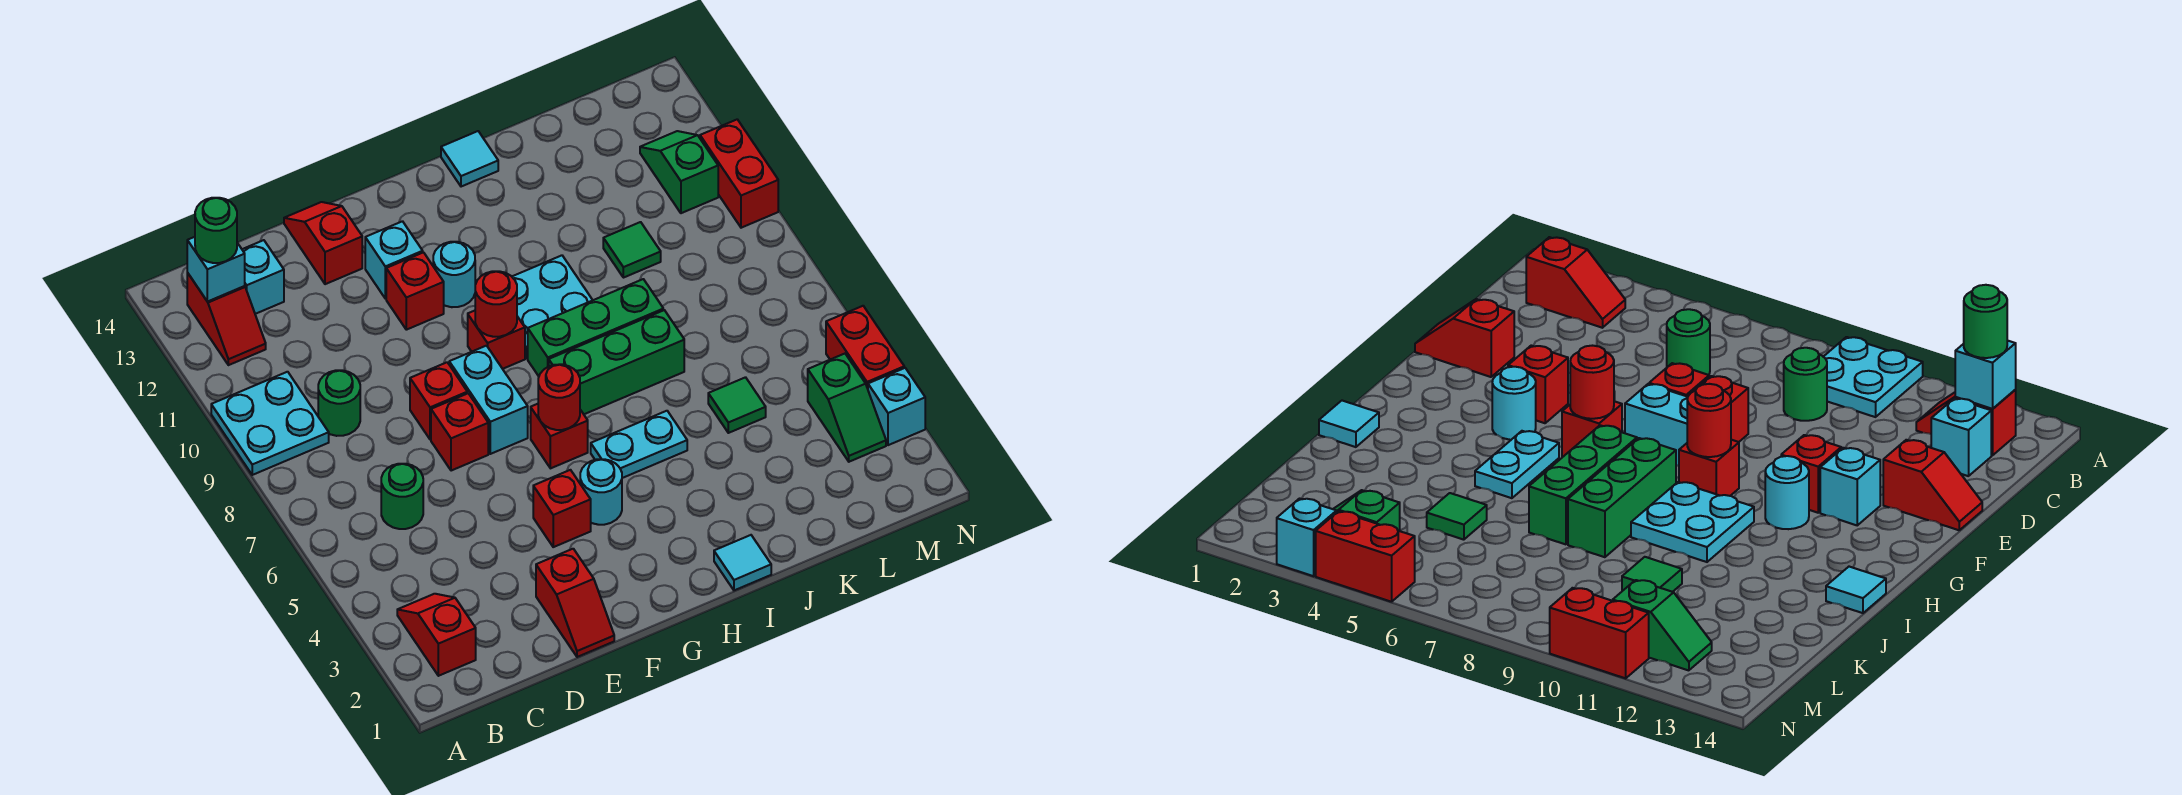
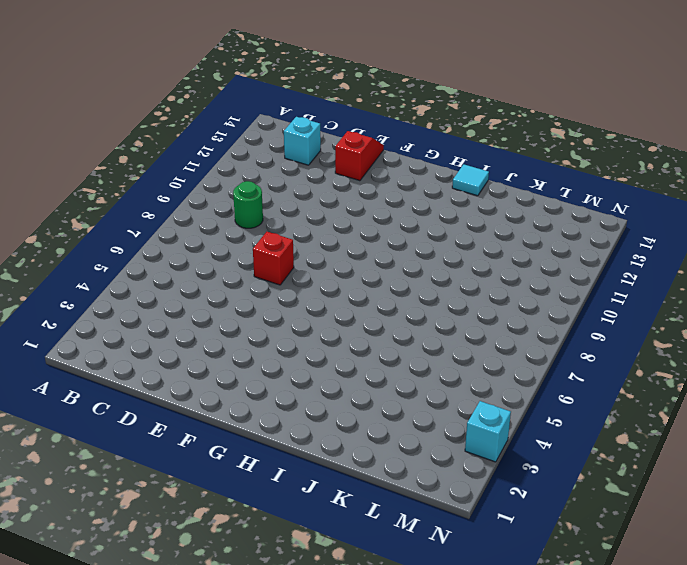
none -> cyan 2x2 plate [211,372,329,475]
none -> red 1x2 slope [397,594,476,676]
none -> red 1x2 slope [187,273,266,365]
none -> green 1x1 round brick [381,464,423,529]

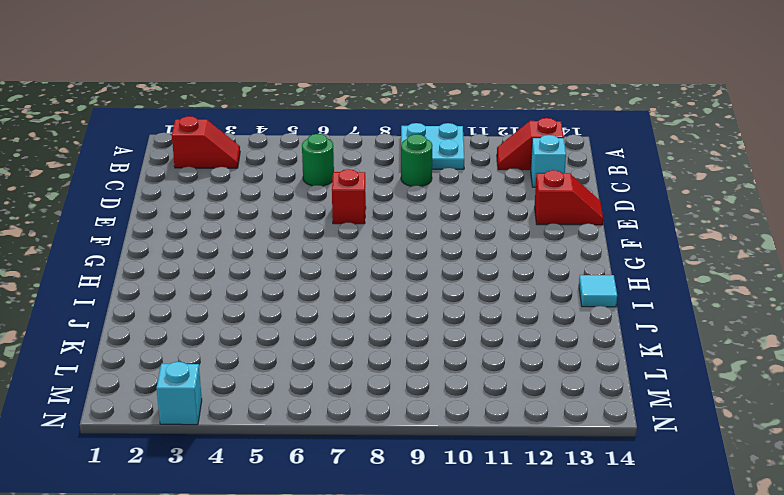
none -> red 1x2 slope [536,549,614,657]
none -> red 1x1 brick [410,362,467,440]
none -> red 1x1 brick [533,470,591,547]
none -> cyan 1x2 brick [449,346,528,454]

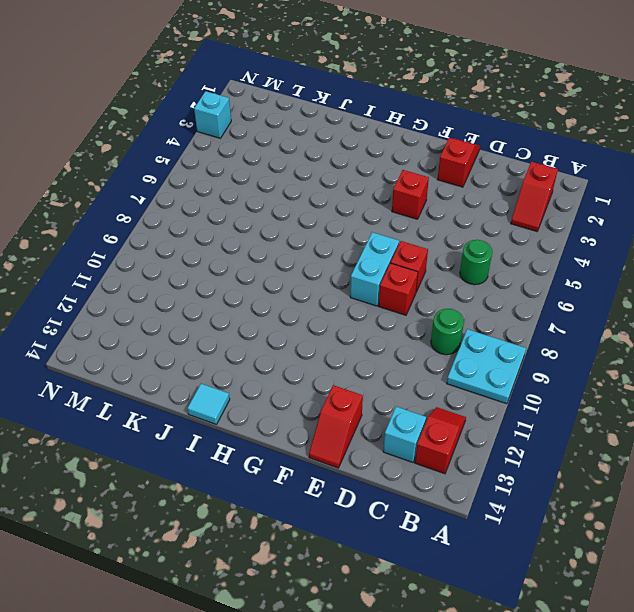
none -> red 1x1 brick [386,252,444,330]
none -> cyan 1x1 brick [365,221,423,299]
none -> cyan 1x1 round brick [580,459,622,525]
none -> red 1x1 brick [531,404,588,468]

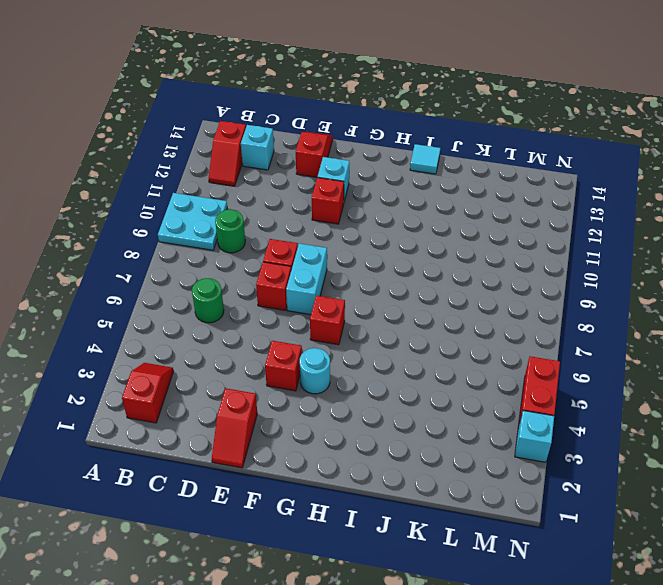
none -> red 1x1 brick [468,311,525,369]
none -> cyan 1x1 round brick [433,242,475,307]
none -> cyan 1x2 plate [591,411,687,478]
none -> green 1x3 brick [549,310,684,414]

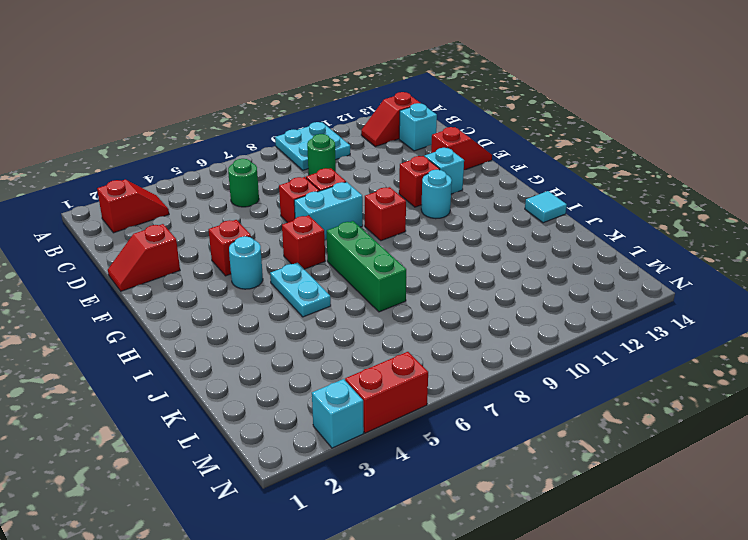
none -> green 1x3 brick [528,279,663,376]
none -> cyan 2x2 plate [512,255,593,358]
none -> cyan 1x1 tile [714,535,771,590]
none -> green 1x1 tile [708,377,766,433]

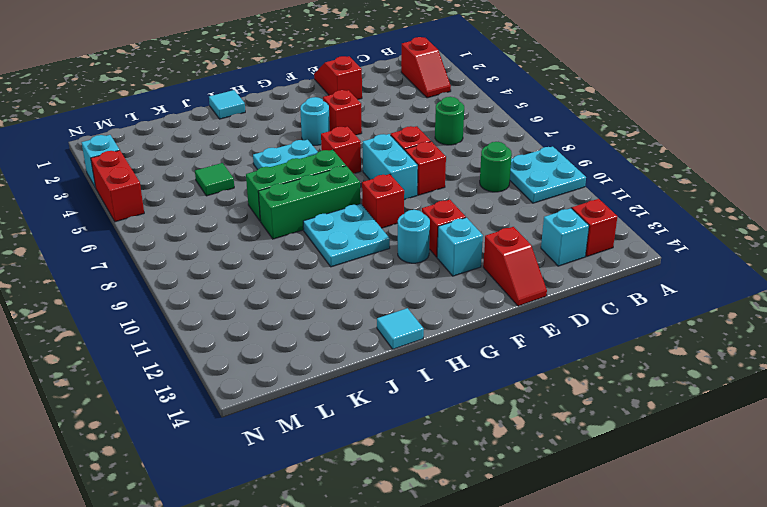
none -> green 1x1 tile [603,222,661,278]
none -> green 1x2 slope [808,354,886,462]
none -> green 1x2 slope [640,131,718,213]
none -> red 1x2 brick [700,119,778,228]

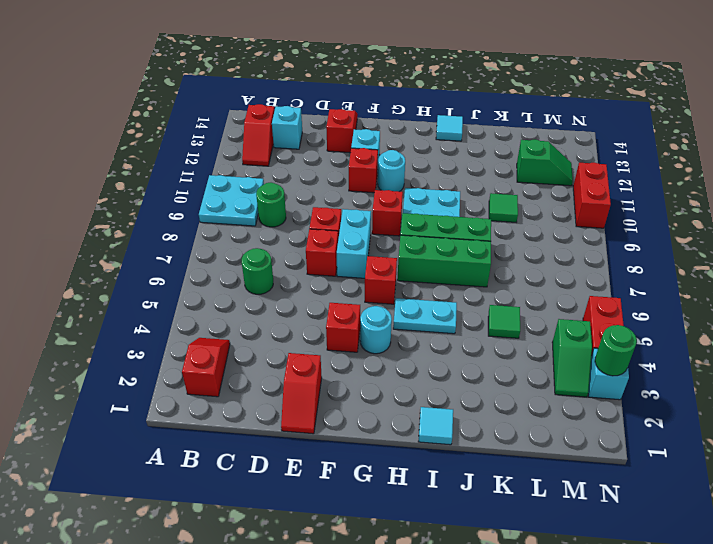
green 1x2 slope [517,139,573,186] -> green 1x2 slope turned to [640,131,718,213]
green 1x1 round brick [595,325,637,376] -> green 1x1 round brick moved to [195,198,237,263]
none -> cyan 1x1 brick [187,237,245,302]
none -> red 1x1 round brick [538,364,580,430]
none -> red 1x1 round brick [475,271,517,337]

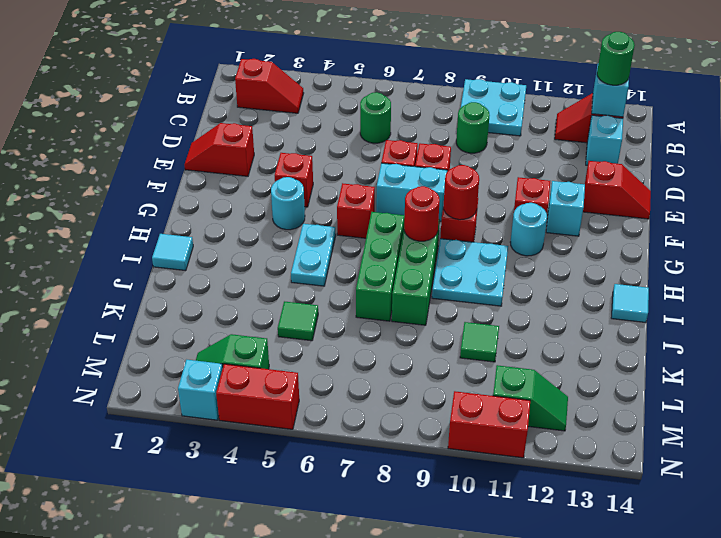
red 1x1 round brick [404,186,440,241] -> red 1x1 round brick moved to [538,364,580,430]

